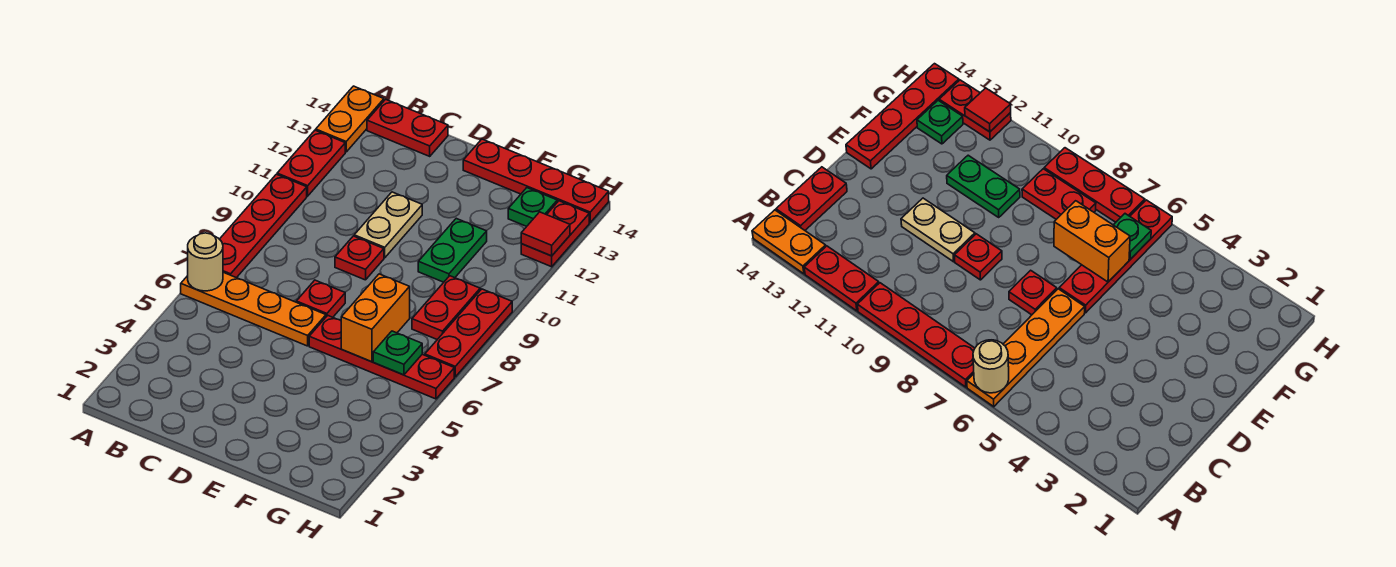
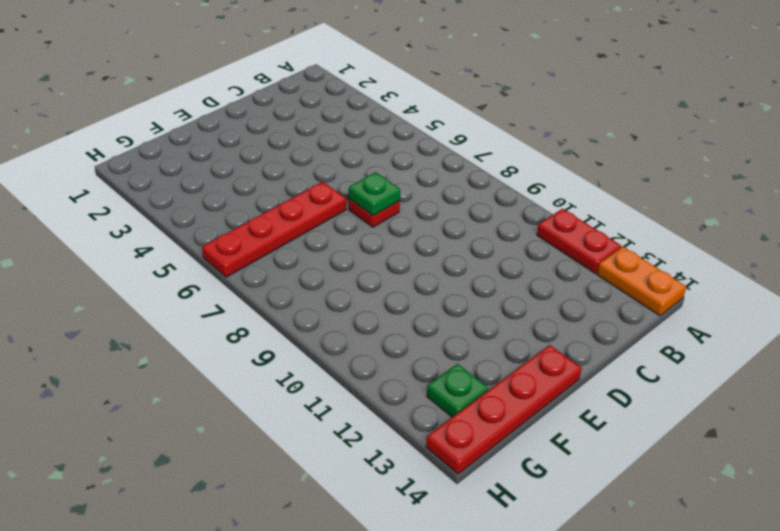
green 1x1 plate [349,172,400,216] -> green 1x1 plate moved to [373,331,422,375]
none -> orange 1x4 plate [181,272,326,346]
none -> red 1x4 plate [220,174,307,278]
none -> red 1x2 plate [367,99,448,156]

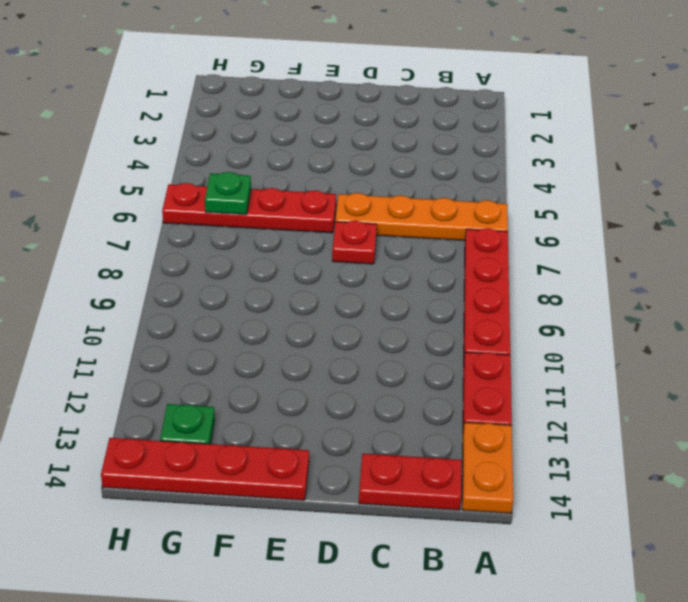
none -> red 1x1 plate [335,236,384,280]
none -> tan 1x2 plate [354,192,422,258]
none -> green 1x2 plate [418,218,487,282]

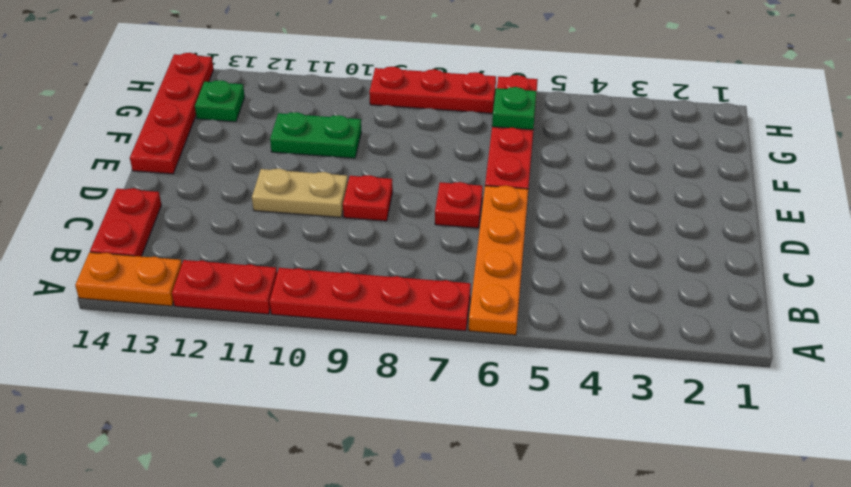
none -> red 1x2 plate [412,276,480,339]
none -> red 1x2 plate [521,201,589,267]
none -> tan 1x1 round brick [188,233,223,291]

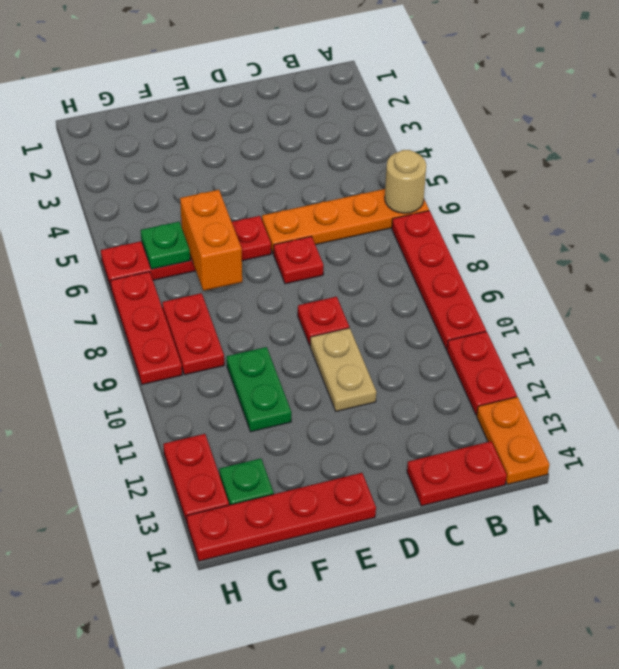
none -> red 1x1 tile [521,212,570,256]

